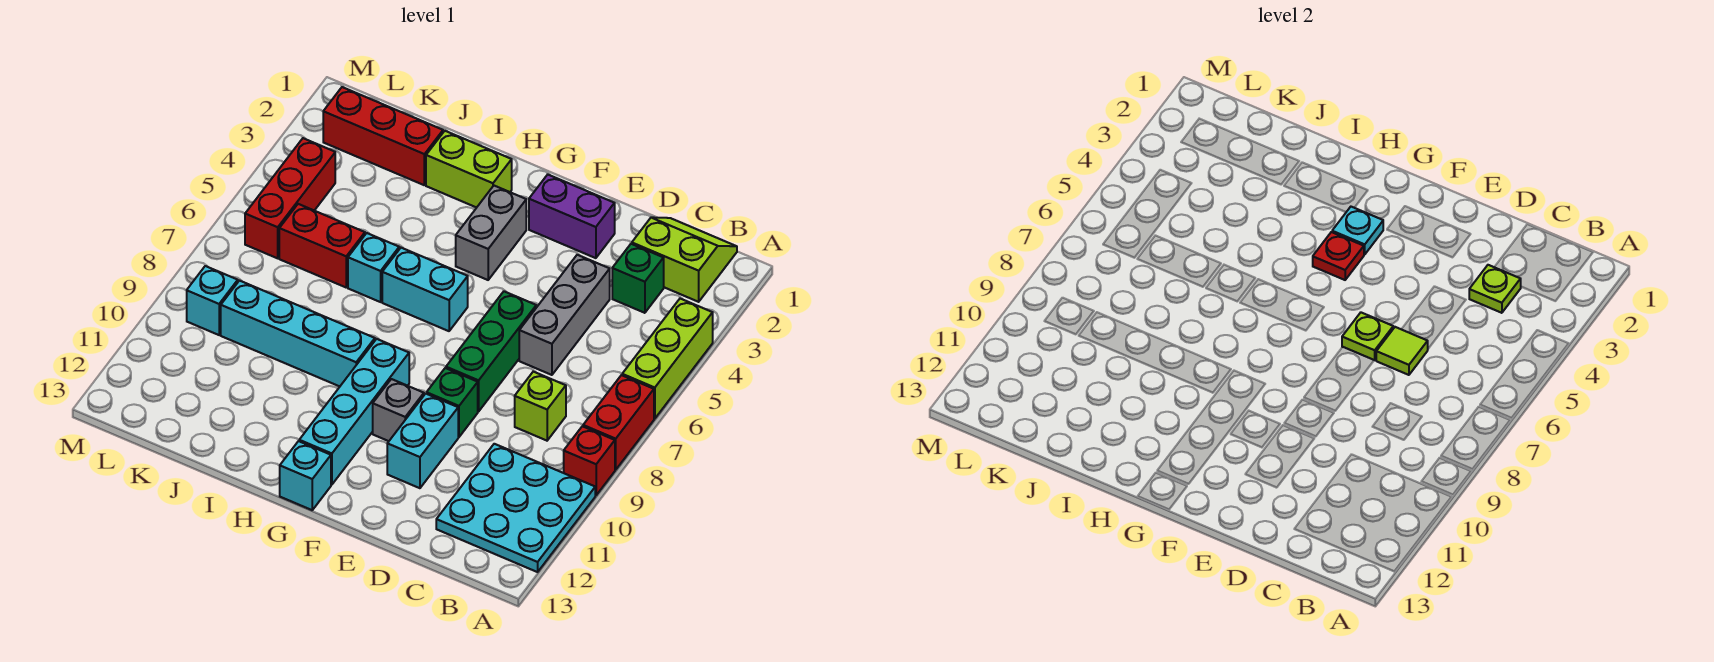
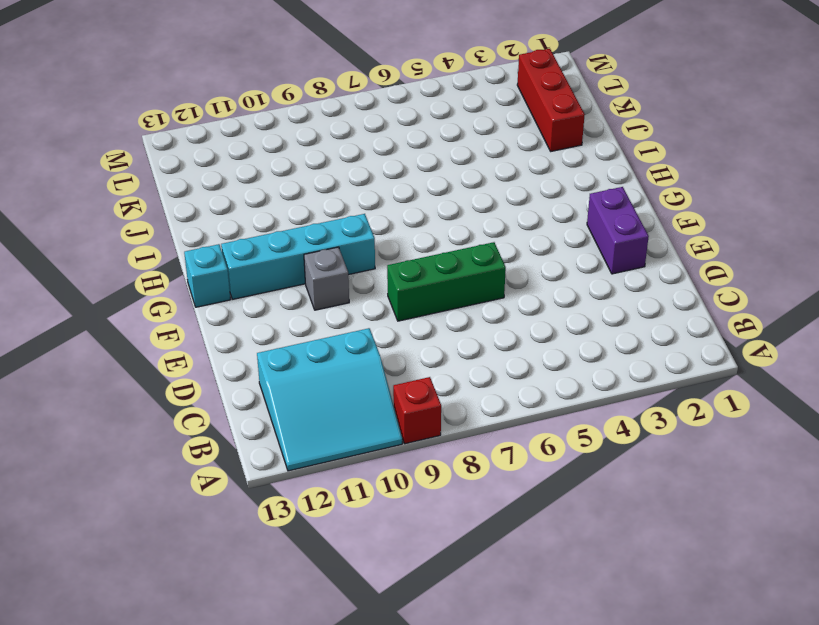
cyan 3x3 slope [257,328,402,471] -> cyan 3x3 plate [436,444,595,572]
none -> lime 1x3 brick [622,299,713,419]
none -> red 1x2 brick [583,375,654,470]
none -> lime 2x2 slope [632,217,737,302]

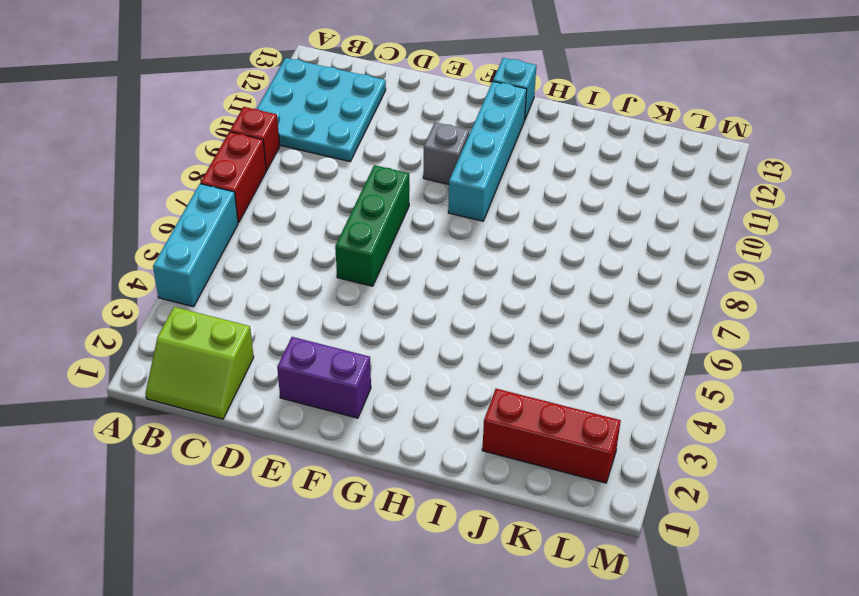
cyan 1x3 brick [153,184,238,307] -> lime 1x3 brick [622,299,713,419]
none -> green 1x1 brick [612,244,664,313]
none -> lime 1x1 brick [515,372,566,441]
none -> grey 1x3 brick [519,255,610,375]

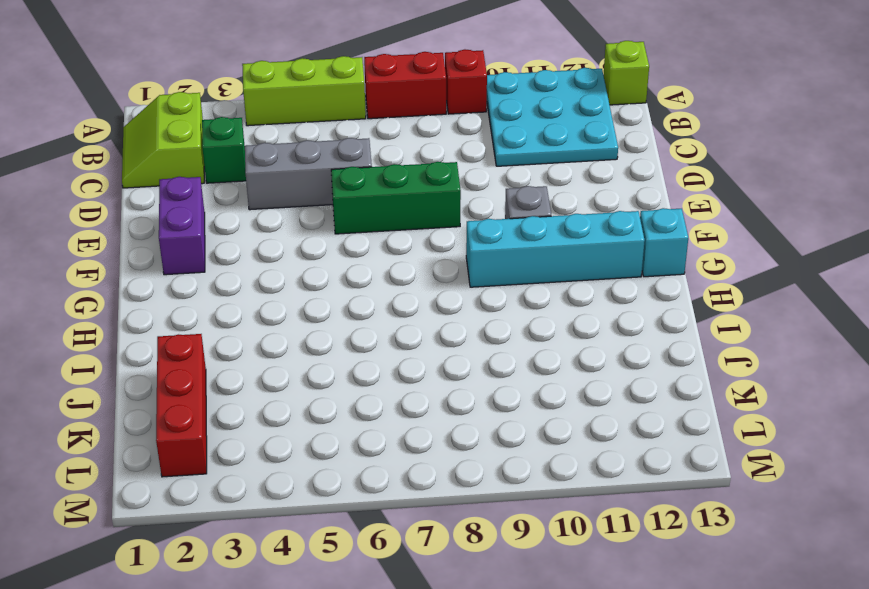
lime 1x1 brick [603,41,649,105] -> lime 1x1 brick moved to [515,372,566,441]
none -> green 1x1 brick [427,368,478,437]
none -> cyan 1x2 brick [387,394,458,488]
none -> grey 1x2 brick [456,186,526,280]

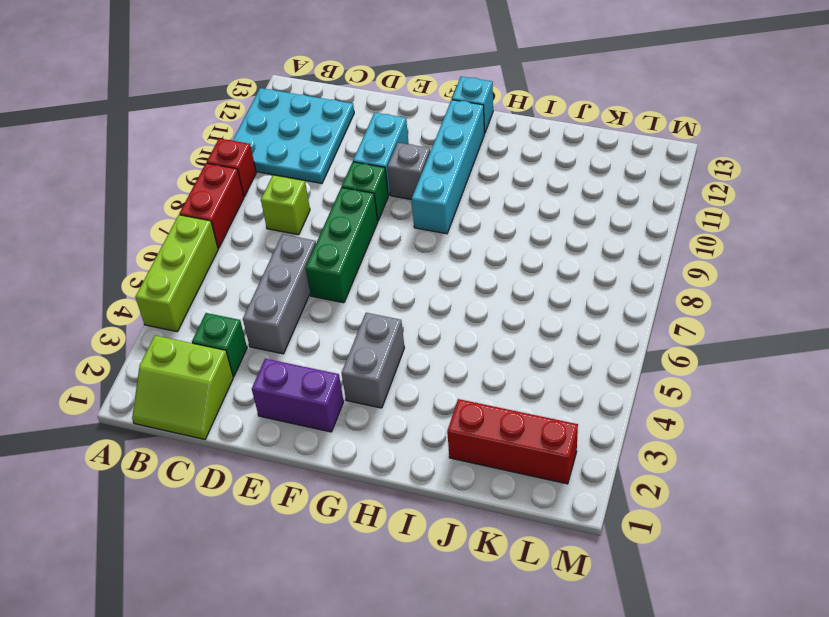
none -> cyan 1x2 brick [382,248,468,331]
none -> lime 1x2 brick [426,131,512,208]
none -> cyan 1x4 brick [221,281,375,386]

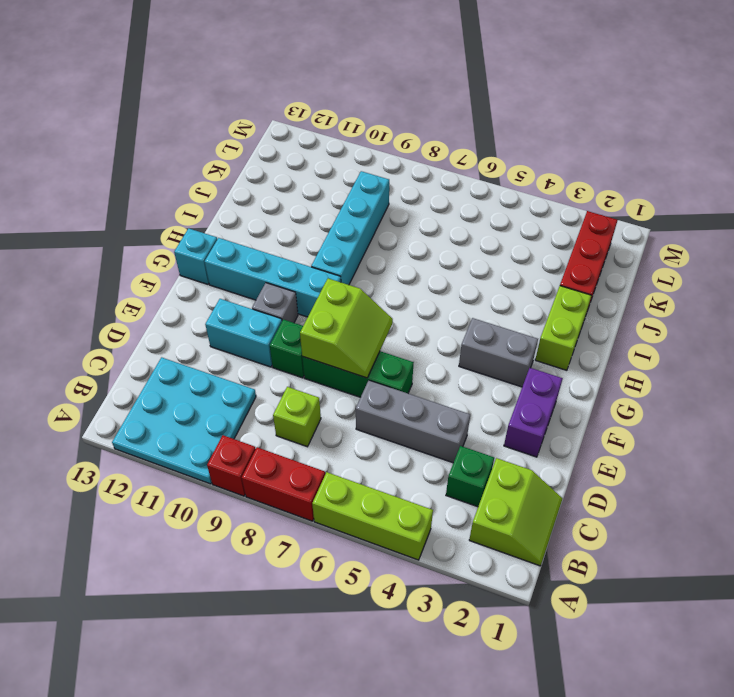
lime 2x2 slope [300,278,393,378] -> none
none -> cyan 1x2 brick [382,248,468,331]
none -> cyan 1x1 brick [348,233,399,302]
none -> red 1x2 brick [279,204,365,287]

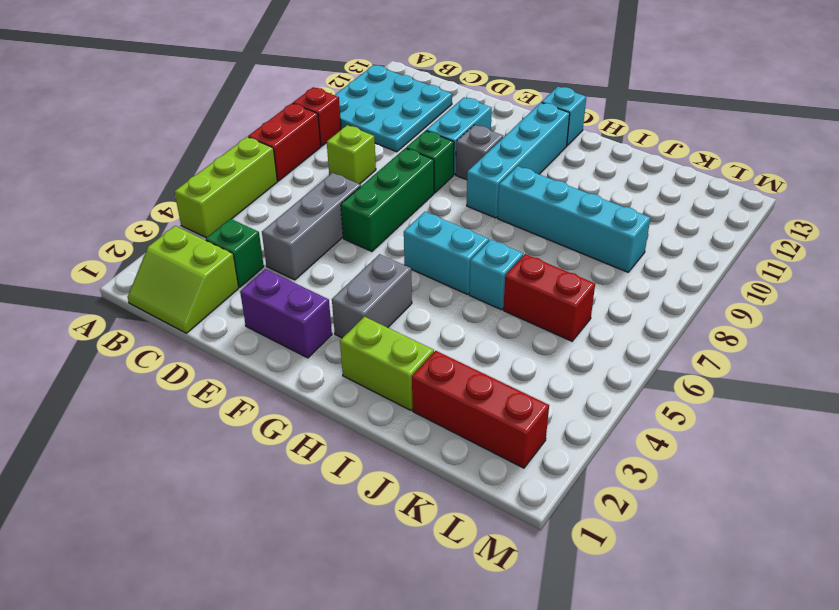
none -> red 1x3 brick [245,138,335,258]
none -> cyan 1x1 brick [187,266,238,335]
none -> lime 1x1 plate [1469,265,1521,313]

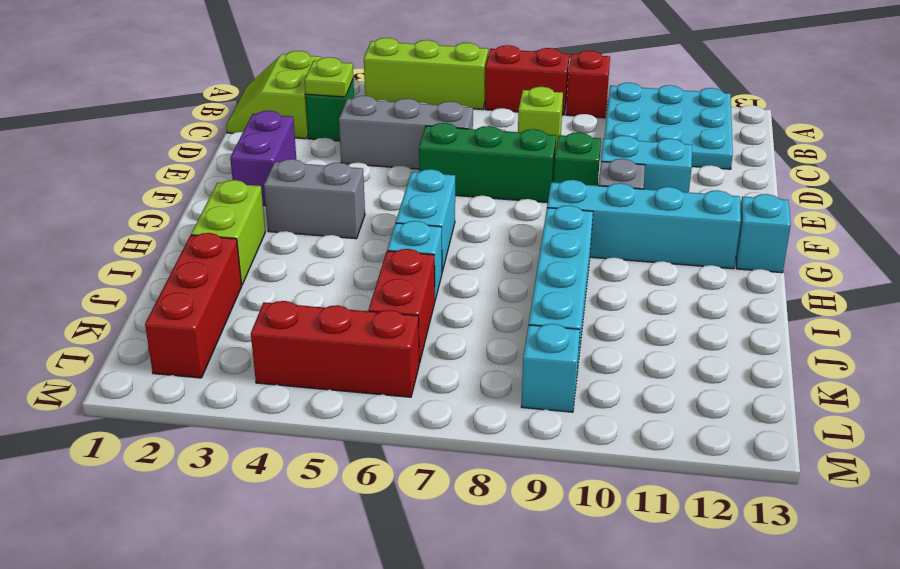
none -> lime 1x1 tile [1376,327,1428,375]
none -> lime 1x1 plate [1342,313,1393,360]
none -> cyan 1x1 plate [1332,207,1383,255]

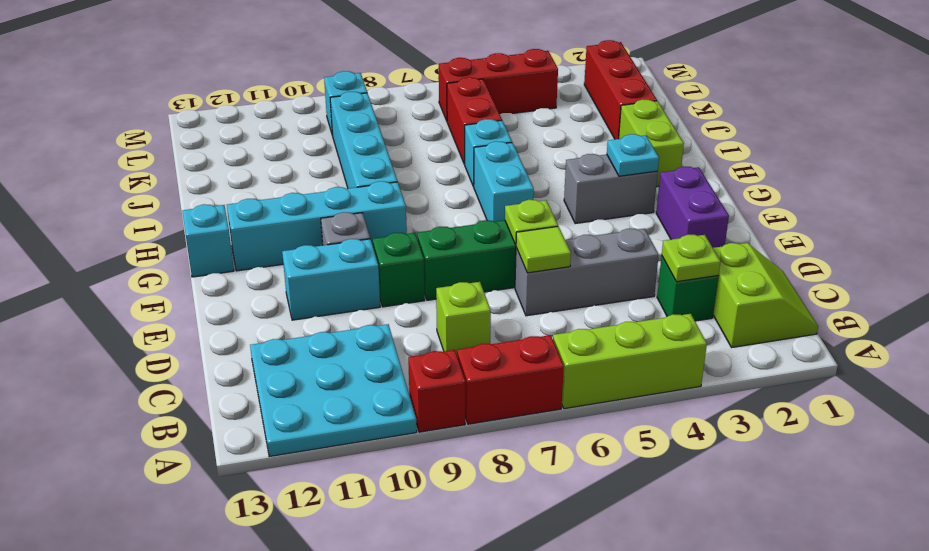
none -> red 1x1 plate [1313,232,1364,280]

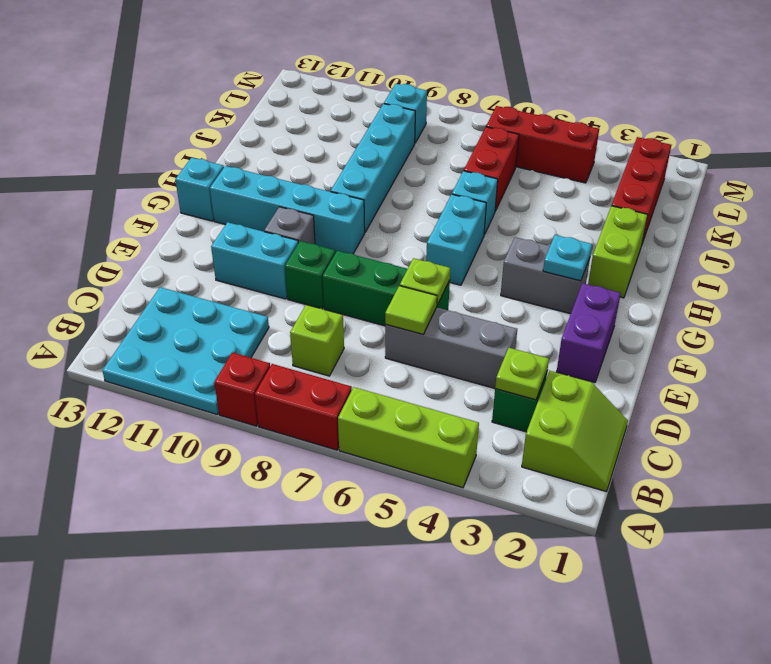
none -> red 1x1 plate [1313,232,1364,280]

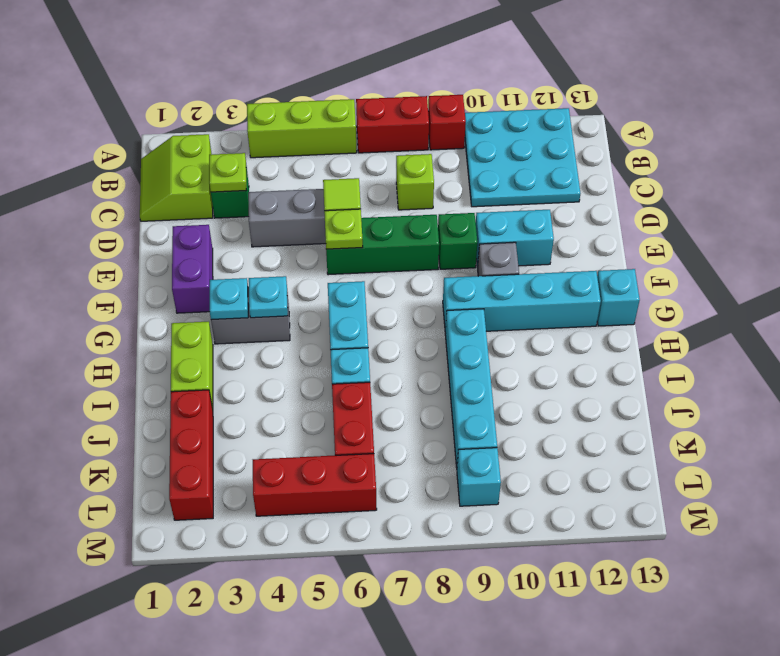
cyan 1x1 plate [249,276,288,318] -> red 1x1 plate [1313,232,1364,280]

